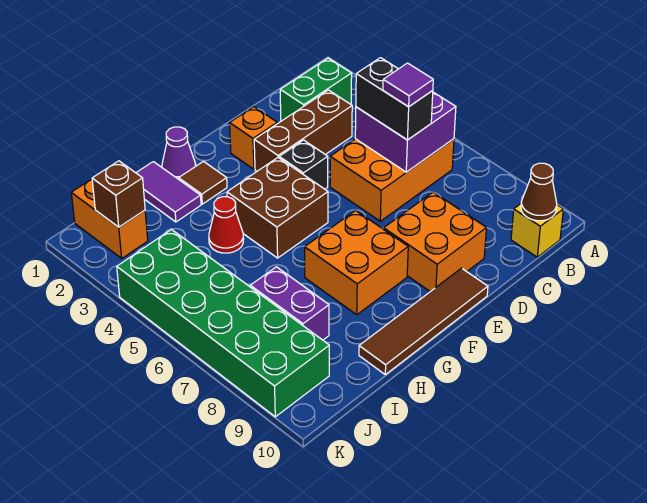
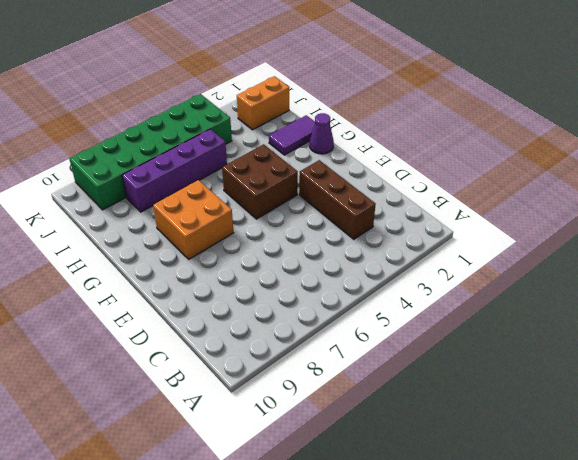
purple 1x4 brick [122,129,227,212] -> purple 1x2 brick [250,267,329,340]
none -> green 1x2 brick [280,58,352,121]
none -> orange 2x3 brick [330,139,454,221]
none -> yellow 1x1 brick [511,204,563,257]

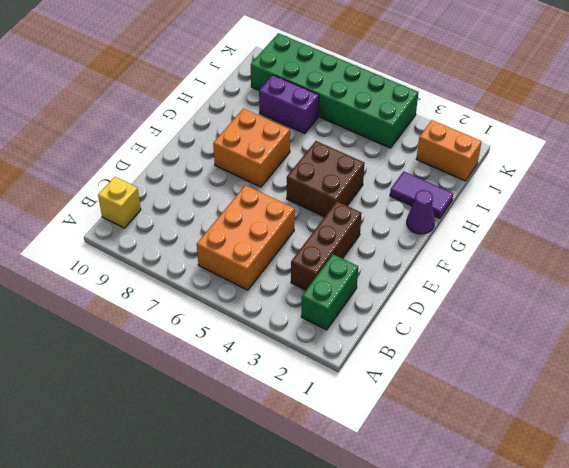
none -> orange 2x2 brick [384,192,486,292]
none -> orange 1x1 brick [230,107,277,169]
none -> black 1x1 brick [279,140,328,189]

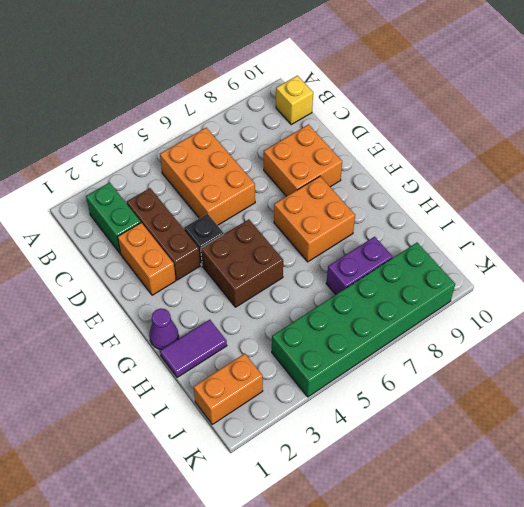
orange 1x2 brick [118,223,176,295] -> orange 1x1 brick [230,107,277,169]
none -> brown 1x4 tile [359,268,488,375]
none -> brown 1x1 tile [179,161,227,204]
none -> red 1x1 cone [209,197,244,253]

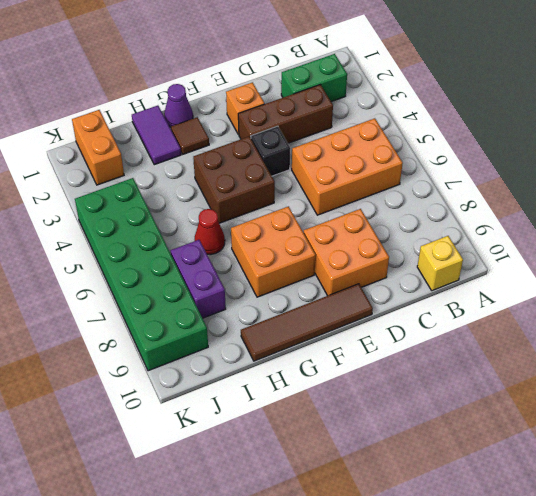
red 1x1 cone [195,209,225,255] -> red 1x1 cone moved to [209,197,244,253]
none -> purple 2x2 brick [355,92,456,172]
none -> brown 1x1 cone [521,163,557,221]
none -> brown 1x1 brick [92,161,145,227]

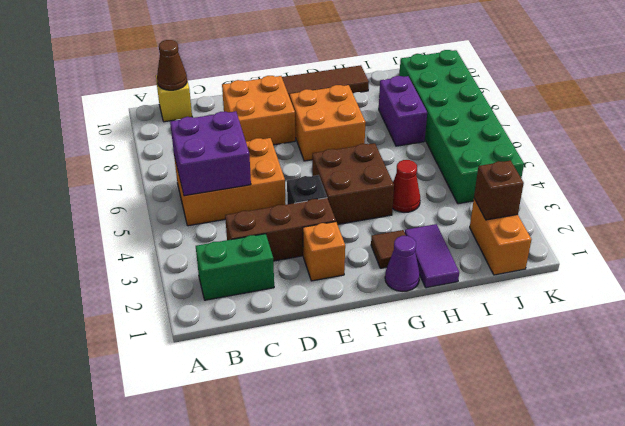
none -> black 1x2 brick [356,58,433,140]
none -> purple 1x1 tile [383,63,433,107]

